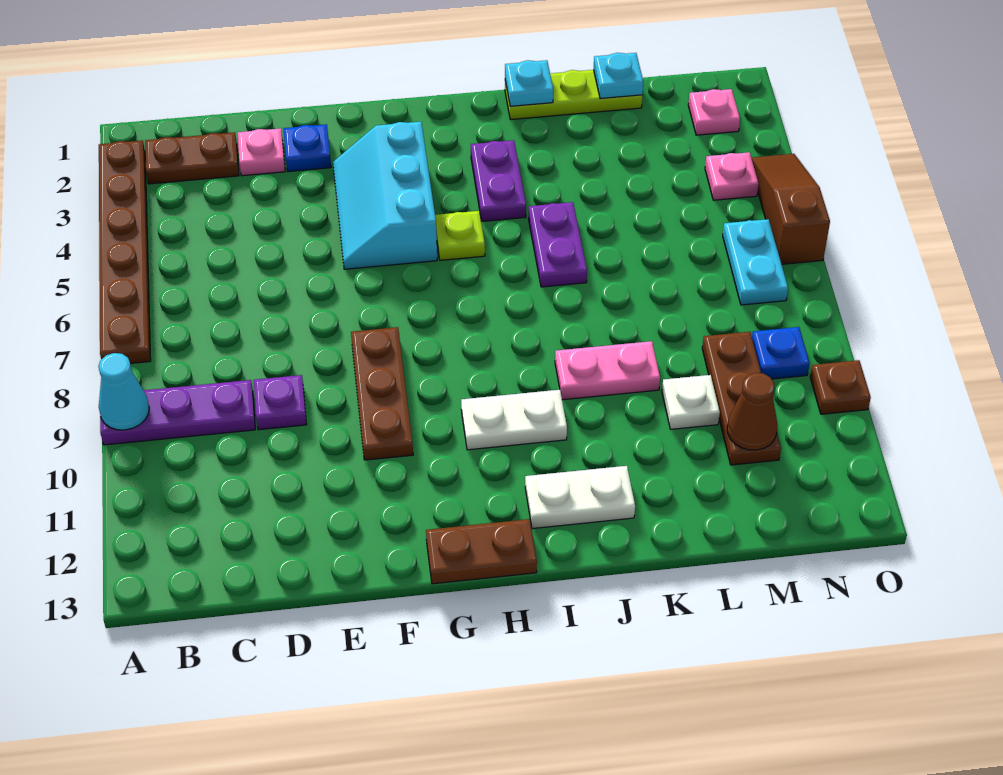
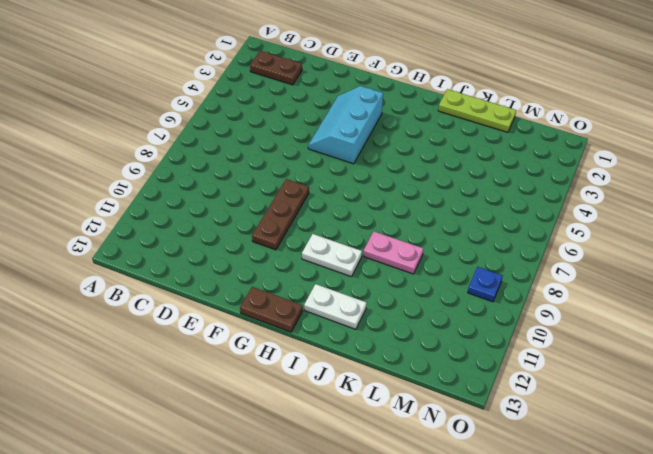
none -> brown 1x6 plate [99,140,151,363]
none -> purple 1x3 plate [100,380,255,445]
none -> pink 1x1 plate [237,128,285,176]

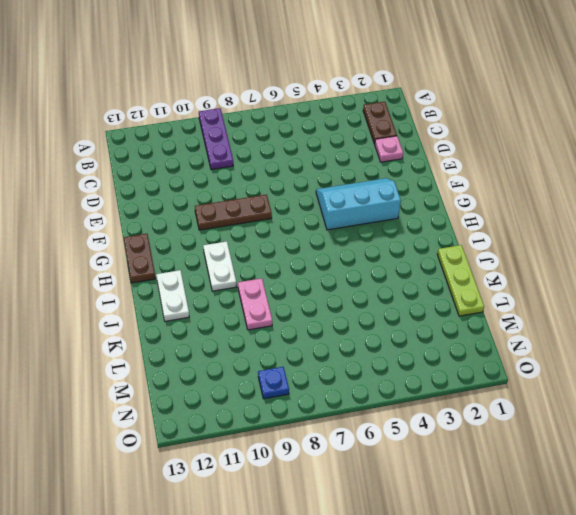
none -> brown 1x6 plate [99,140,151,363]
none -> purple 1x1 plate [254,375,307,430]
none -> blue 1x1 plate [283,124,331,172]

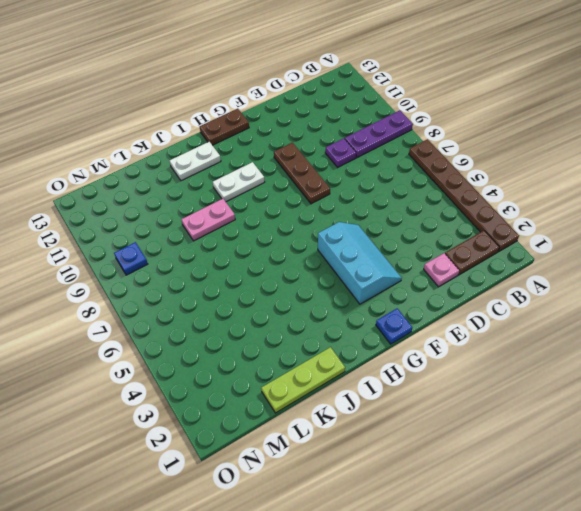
blue 1x1 plate [376,308,412,344] -> blue 1x1 plate moved to [283,124,331,172]
none -> lime 1x1 plate [435,211,485,260]
none -> purple 1x2 plate [471,140,526,221]
none -> purple 1x2 plate [528,202,587,287]

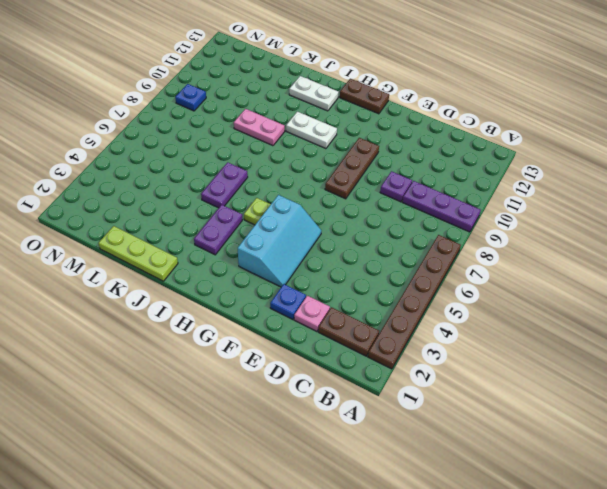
none -> white 1x1 plate [662,375,720,429]
none -> brown 1x3 plate [702,332,781,465]
none -> pink 1x1 plate [688,89,740,135]

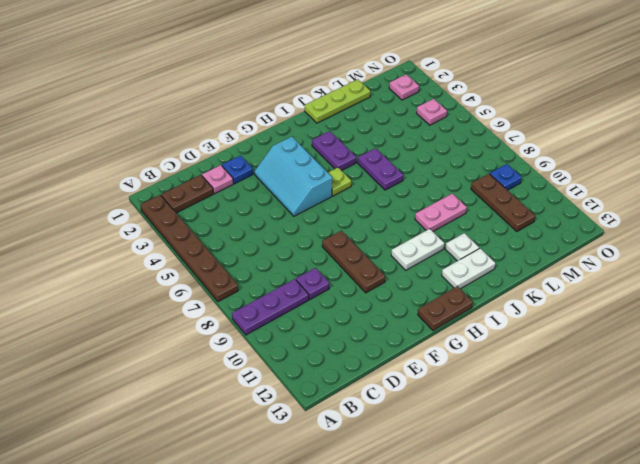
white 1x1 plate [445,233,479,261] -> white 1x1 plate moved to [662,375,720,429]
none -> cyan 1x2 plate [723,219,788,305]
none -> brown 1x3 slope [752,154,830,264]
none -> brown 1x1 plate [810,360,871,414]

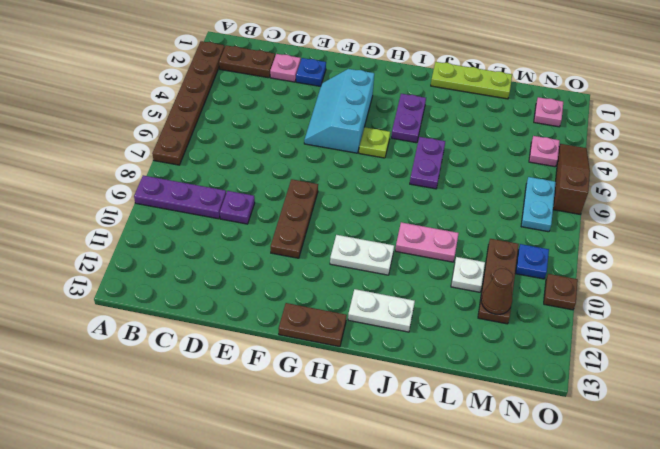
none -> cyan 1x1 cone [98,353,149,430]
none -> cyan 1x1 plate [505,60,553,106]
none -> cyan 1x1 plate [593,53,643,99]

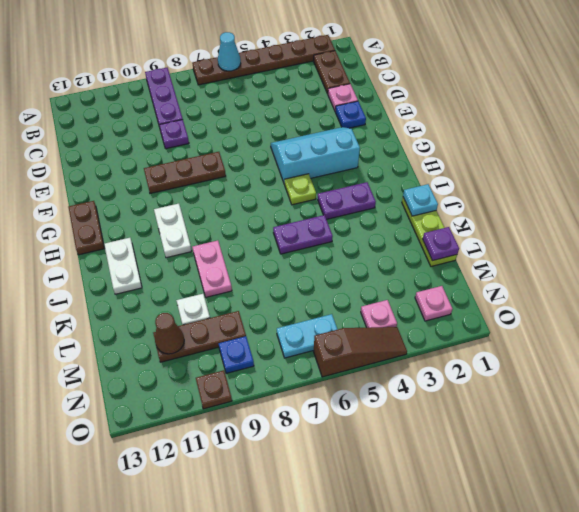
cyan 1x1 cone [218,32,241,71] -> cyan 1x1 cone moved to [98,353,149,430]
purple 1x1 plate [423,227,459,261] -> cyan 1x1 plate [593,53,643,99]

